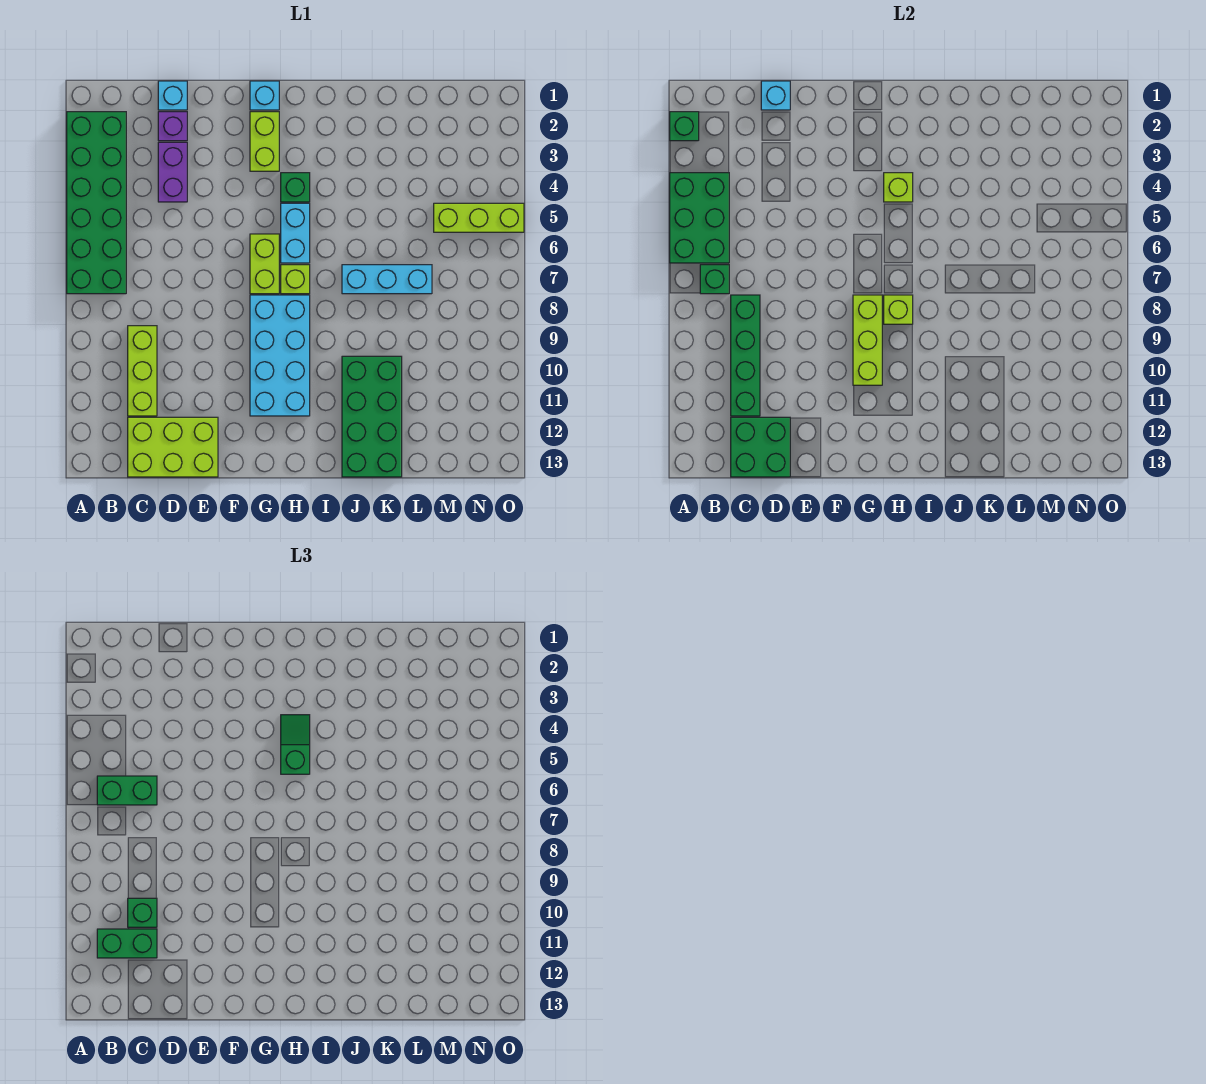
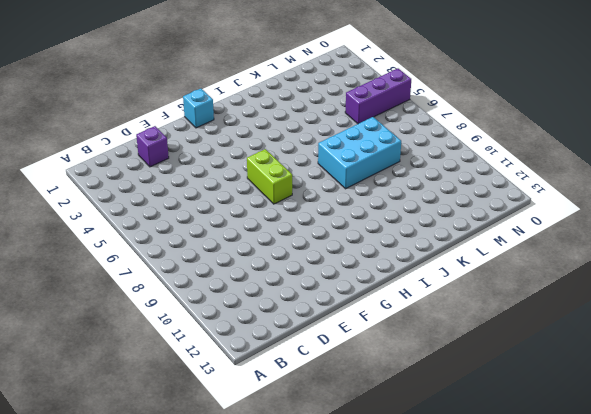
cyan 2x3 brick [318,117,401,189] -> cyan 1x3 brick [342,265,432,294]
purple 1x3 brick [345,69,411,124] -> lime 1x3 brick [434,203,524,232]
none -> green 2x6 brick [67,112,126,294]
none -> lime 1x3 brick [128,326,157,416]
none -> lime 2x3 brick [128,417,218,477]

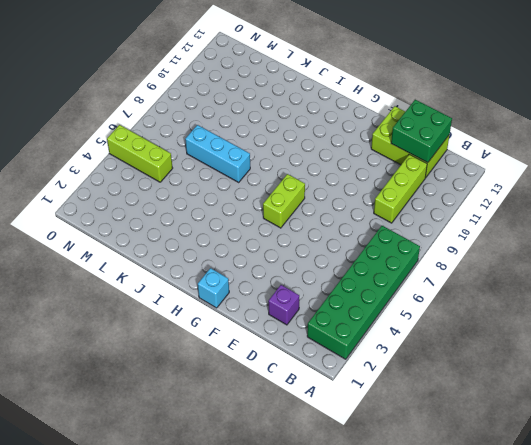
none -> cyan 1x1 brick [158,81,187,110]
none -> purple 1x2 brick [158,142,187,202]
none -> lime 1x2 brick [250,112,279,171]

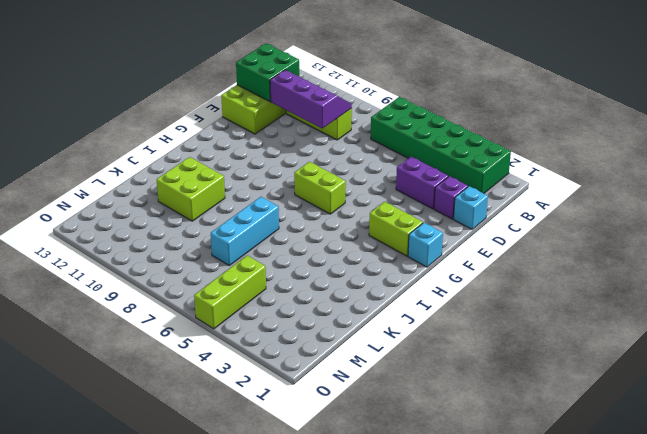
purple 2x3 slope [270,70,352,128] -> green 1x4 brick [731,295,760,416]
lime 2x2 brick [157,157,225,221] -> green 2x4 brick [342,356,402,477]
none -> cyan 2x4 brick [250,295,310,416]
none -> green 1x1 brick [281,173,310,202]
none -> cyan 1x2 brick [281,203,310,263]

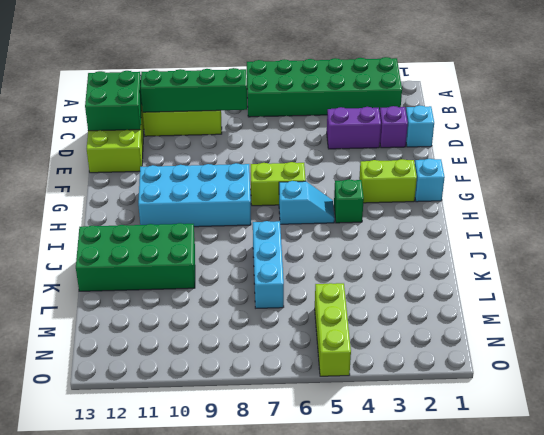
cyan 1x2 slope [279,181,335,224] -> cyan 1x2 brick [281,203,310,263]
none -> lime 1x1 brick [281,265,310,294]
none -> green 1x1 brick [670,112,699,141]
none -> green 2x3 brick [670,173,729,263]

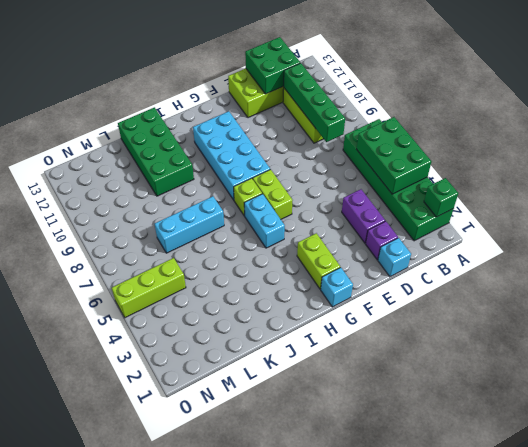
none -> green 1x1 brick [281,173,310,202]
none -> green 1x1 brick [700,265,729,294]
none -> cyan 1x1 brick [761,81,790,110]

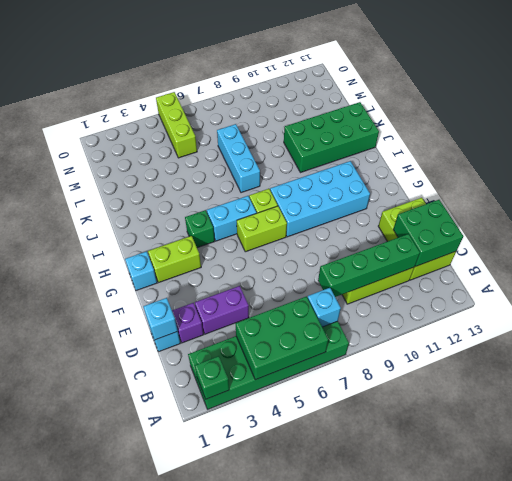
cyan 1x1 brick [308,288,341,327] -> green 1x1 brick [700,265,729,294]
none -> lime 1x3 brick [853,295,882,385]
none -> lime 1x1 brick [884,173,913,202]
none -> lime 1x1 brick [884,295,913,324]

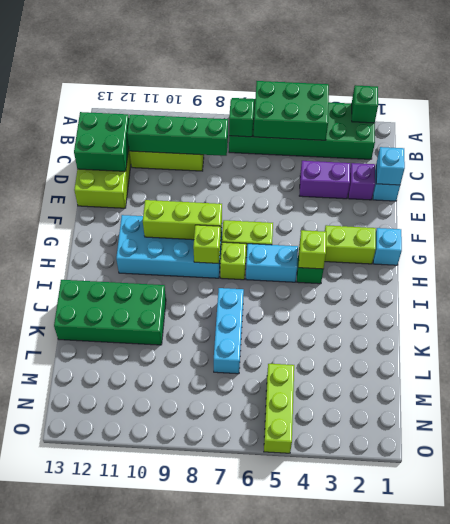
none -> green 1x2 brick [97,776,157,805]
none -> green 1x2 brick [97,929,157,958]
none -> green 1x1 brick [128,898,157,927]

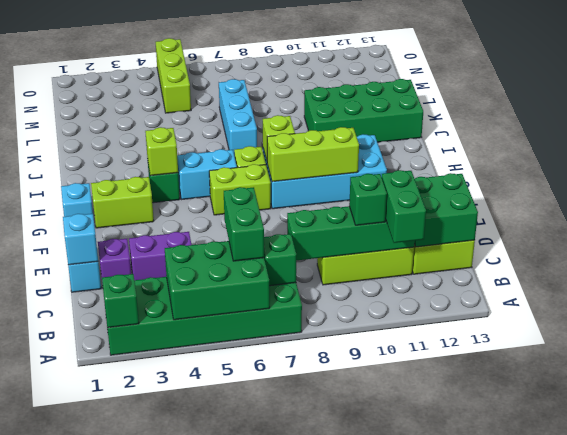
none -> green 1x2 slope [281,715,310,774]

